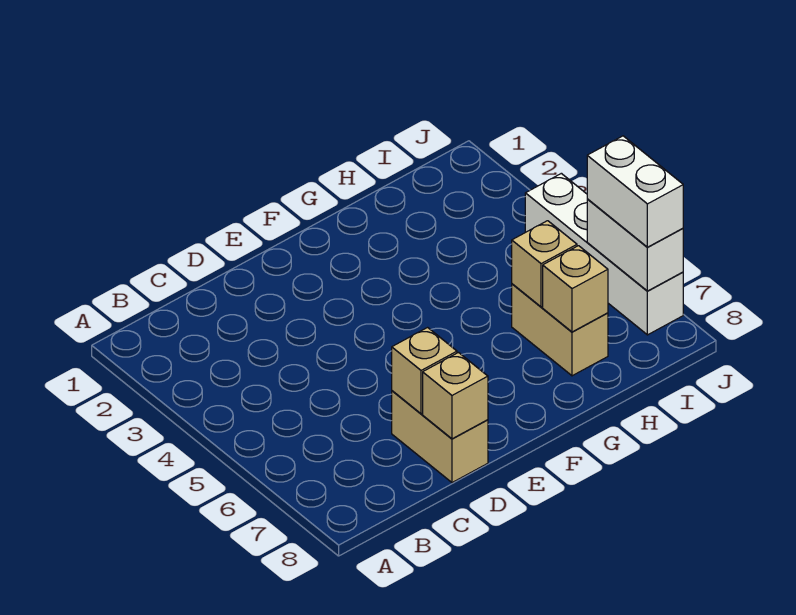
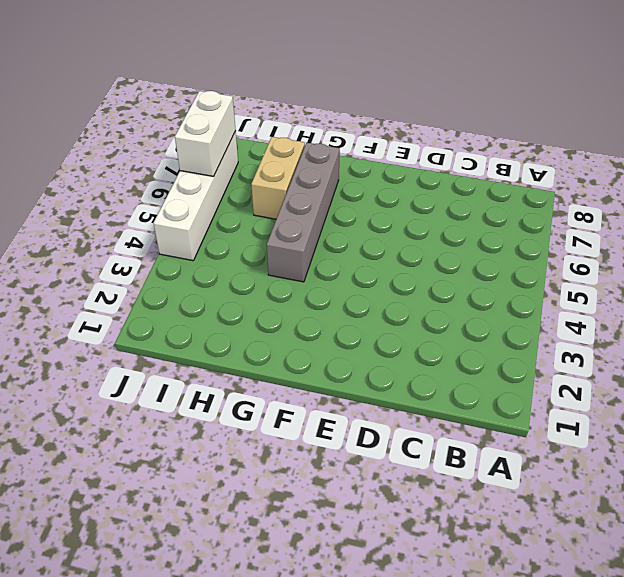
grey 1x4 brick [267,143,340,282] -> none
none -> tan 1x2 brick [392,391,488,483]
none -> tan 1x1 brick [392,328,457,414]

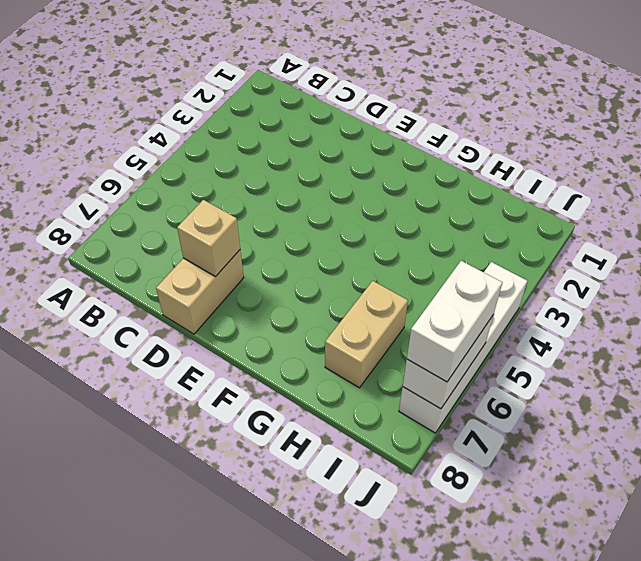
none -> tan 1x1 brick [423,353,488,439]
none -> tan 1x1 brick [512,221,577,307]

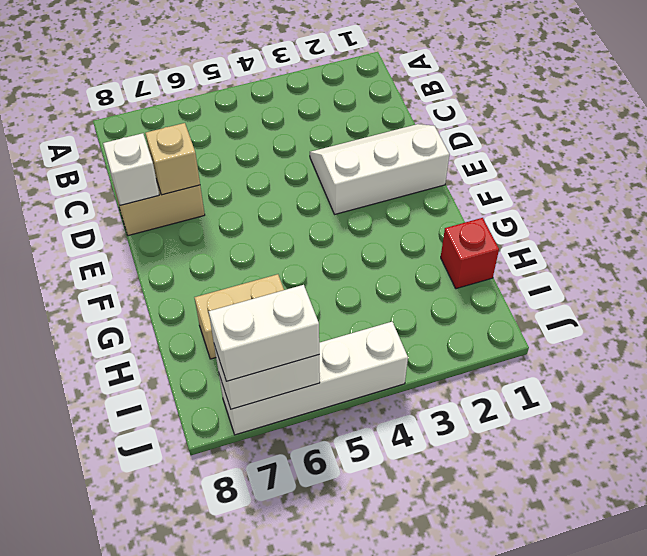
white 2x3 slope [310,124,449,214] -> none
white 1x1 brick [103,133,159,205] -> tan 1x1 brick [423,353,488,439]
red 1x1 brick [441,218,499,289] -> none
none -> tan 1x1 brick [512,221,577,307]
none -> tan 1x1 brick [543,246,608,332]

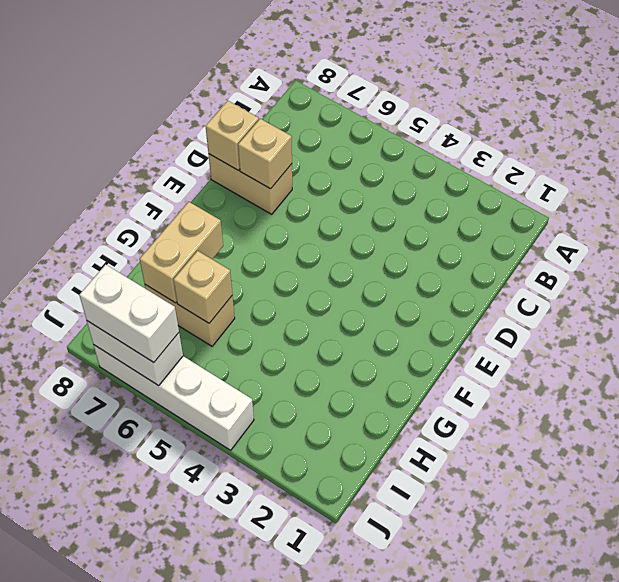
tan 1x2 brick [140,202,223,303] -> tan 1x1 brick [543,246,608,332]

